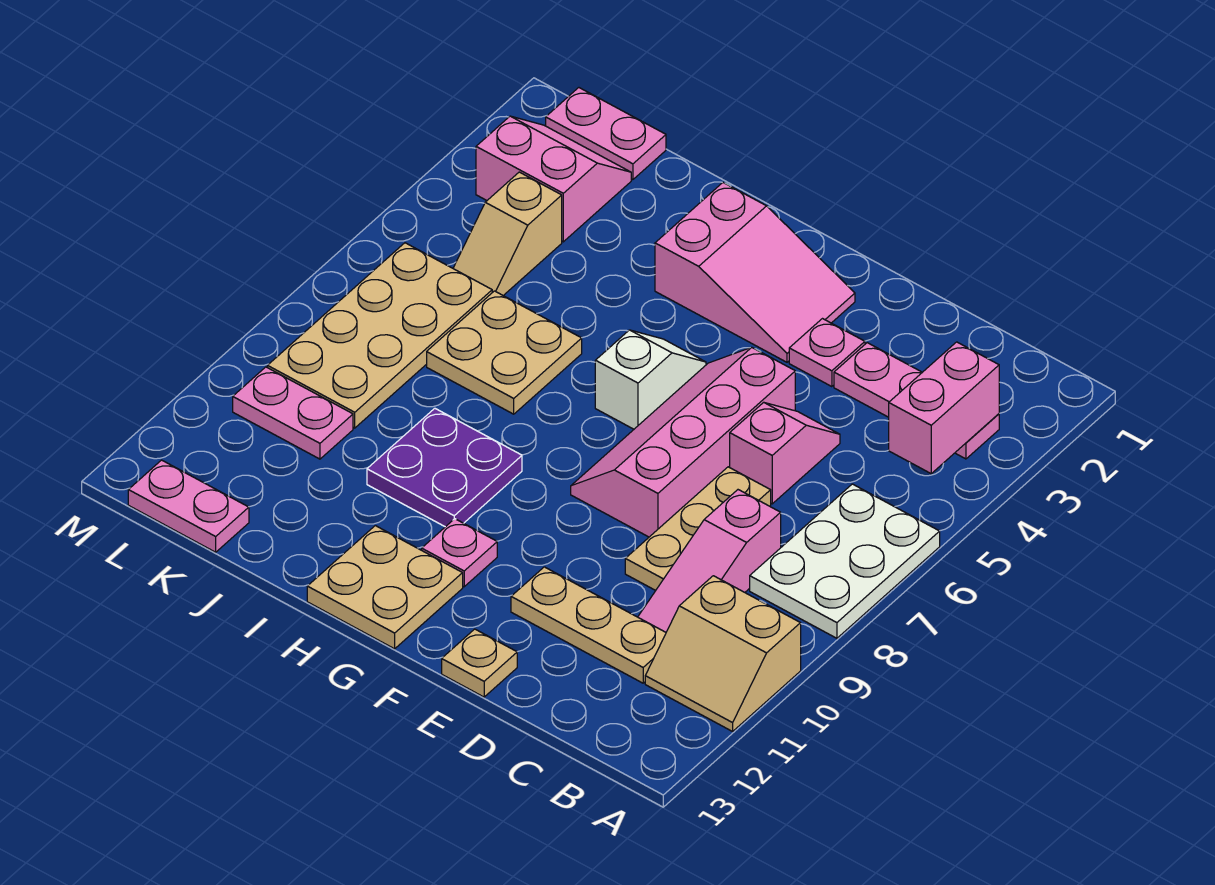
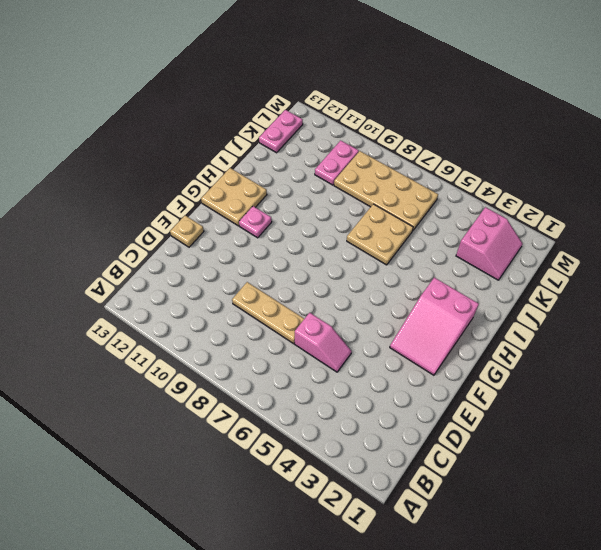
none -> white 2x3 plate [750,484,940,638]
none -> tan 2x2 slope [645,576,801,731]
none -> pink 1x3 plate [834,343,999,459]

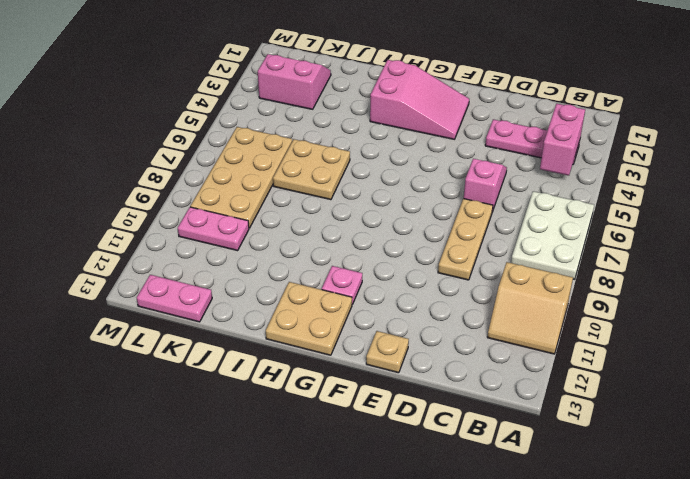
none -> pink 1x3 slope [638,490,781,632]
none -> tan 1x3 plate [511,567,666,683]
none -> pink 1x1 plate [789,319,865,387]

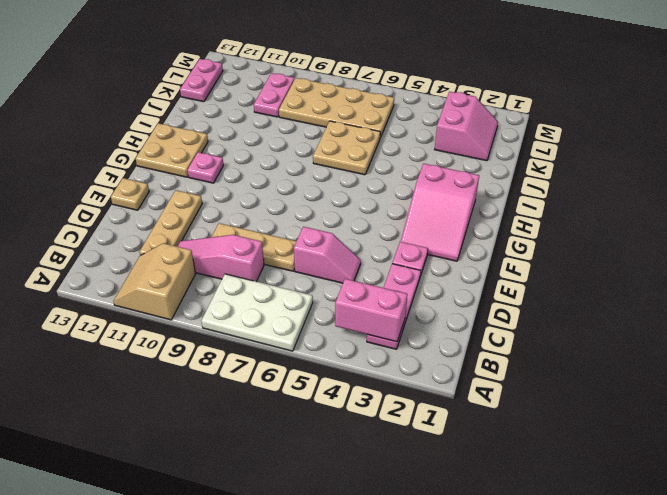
none -> pink 2x4 slope [571,347,795,537]
none -> white 1x2 slope [595,330,706,429]
none -> purple 2x2 plate [367,408,522,527]

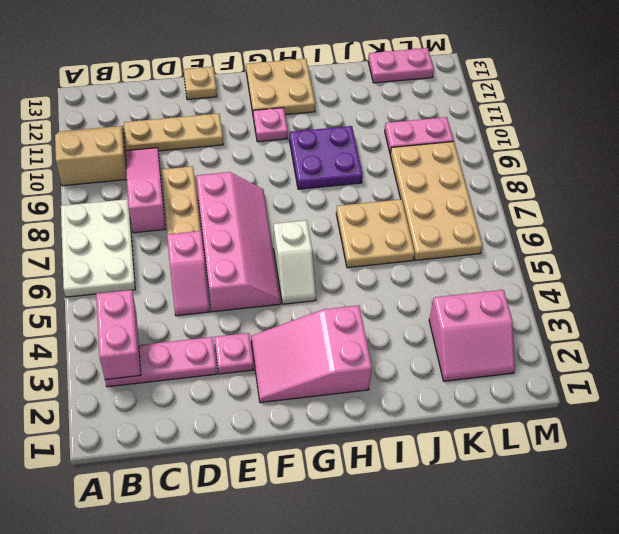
none -> pink 1x2 plate [546,88,666,180]
none -> tan 1x2 slope [453,172,562,296]

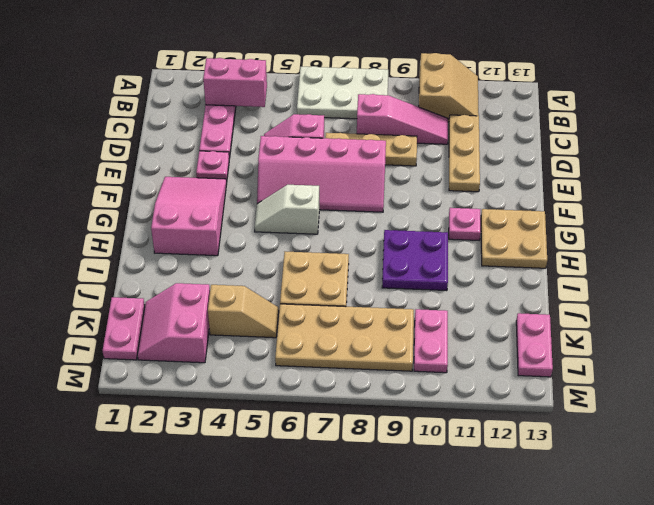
none -> tan 1x1 plate [442,629,517,697]

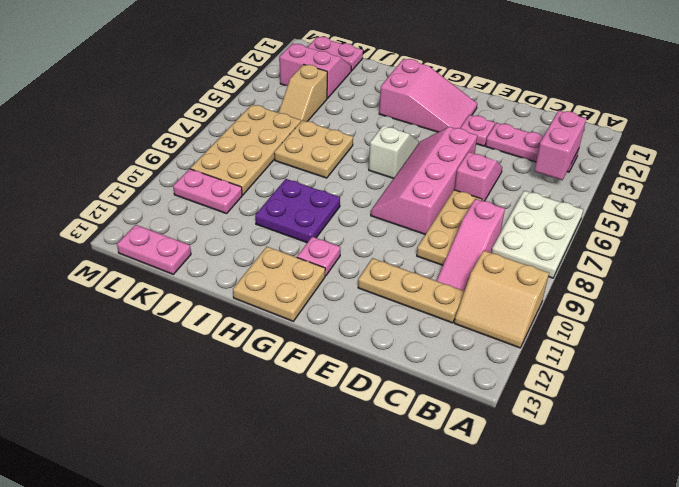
none -> tan 1x1 plate [442,629,517,697]

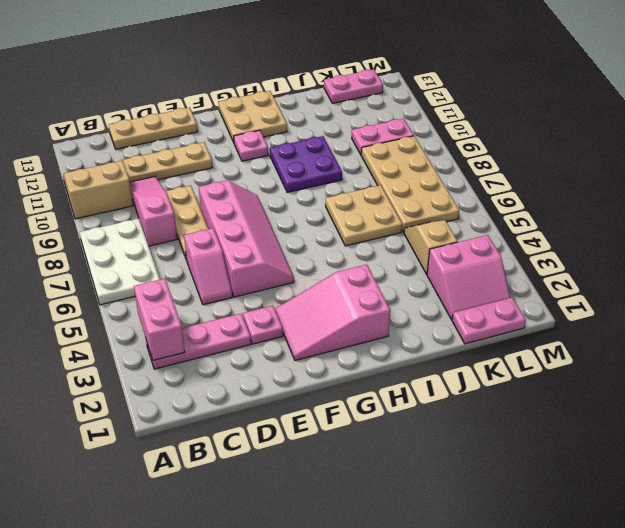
tan 1x3 plate [109,107,198,149] -> tan 1x1 plate [442,629,517,697]
none -> white 1x2 slope [595,330,706,429]

